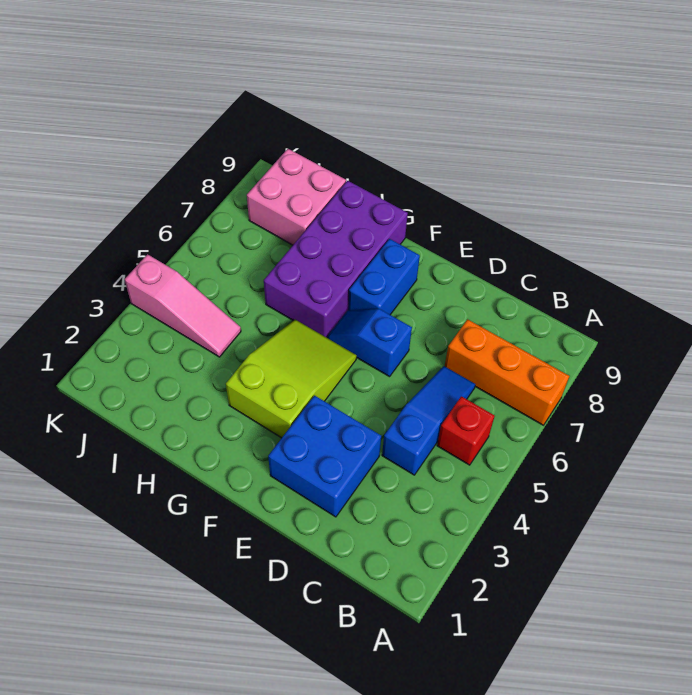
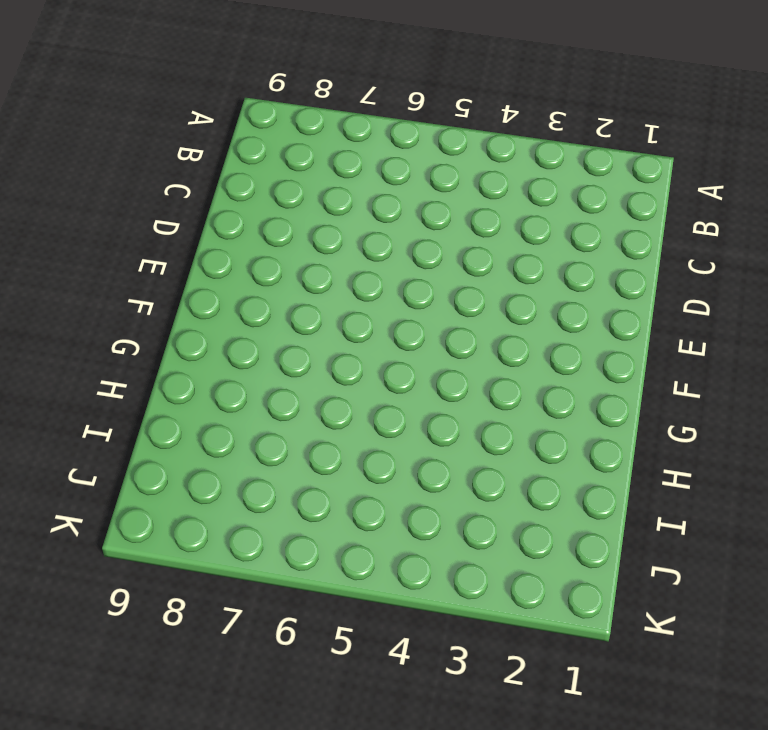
none -> orange 1x3 brick [445,319,569,425]
none -> red 1x1 brick [437,396,495,465]

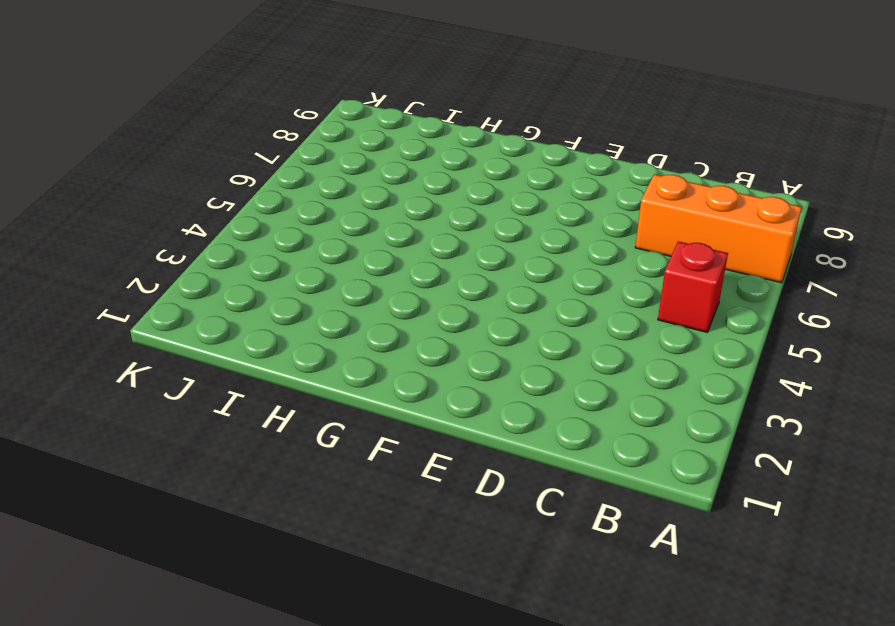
none -> blue 1x3 slope [382,366,475,475]
none -> blue 2x2 brick [268,396,381,517]

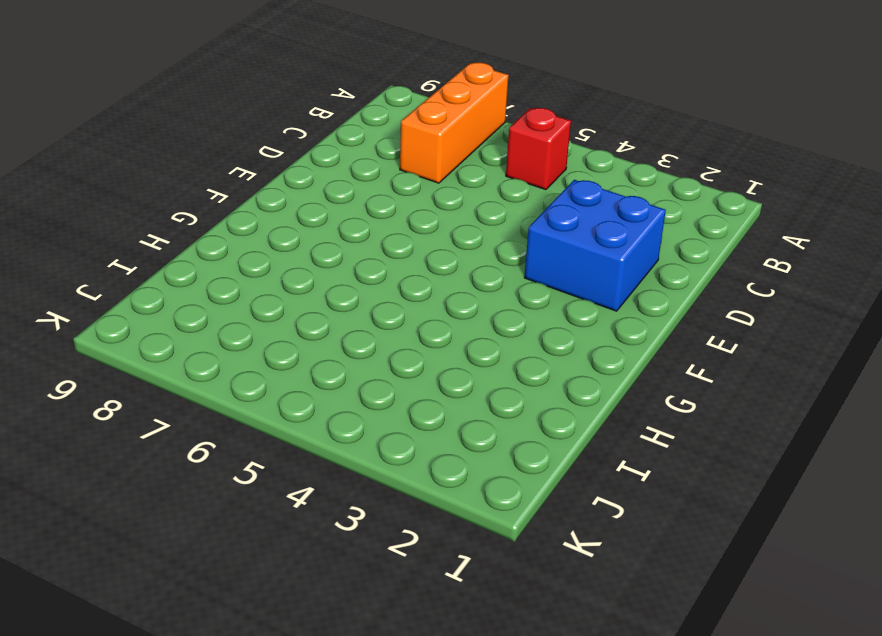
none -> blue 1x3 slope [382,366,475,475]
none -> blue 1x2 slope [327,309,412,377]

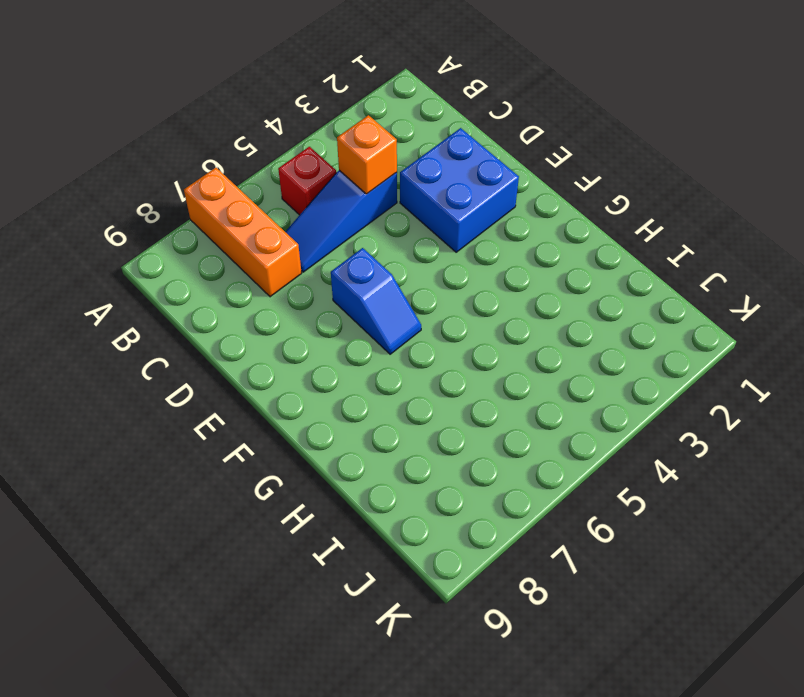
orange 1x1 brick [337,115,397,194] -> none
none -> lime 2x3 slope [226,320,357,438]
none -> blue 1x2 brick [348,239,420,315]

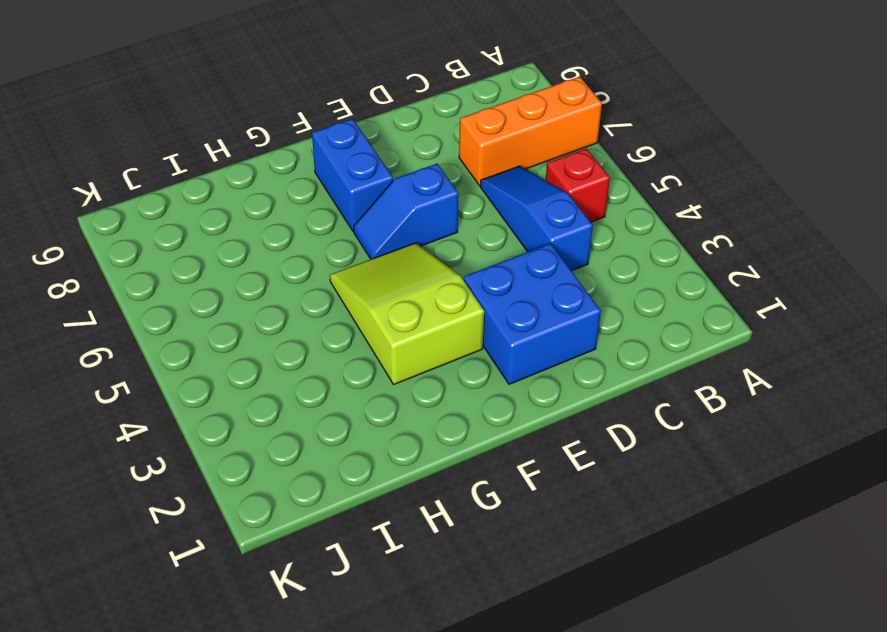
none -> purple 2x4 brick [264,181,408,338]
none -> pink 1x3 slope [125,254,241,357]

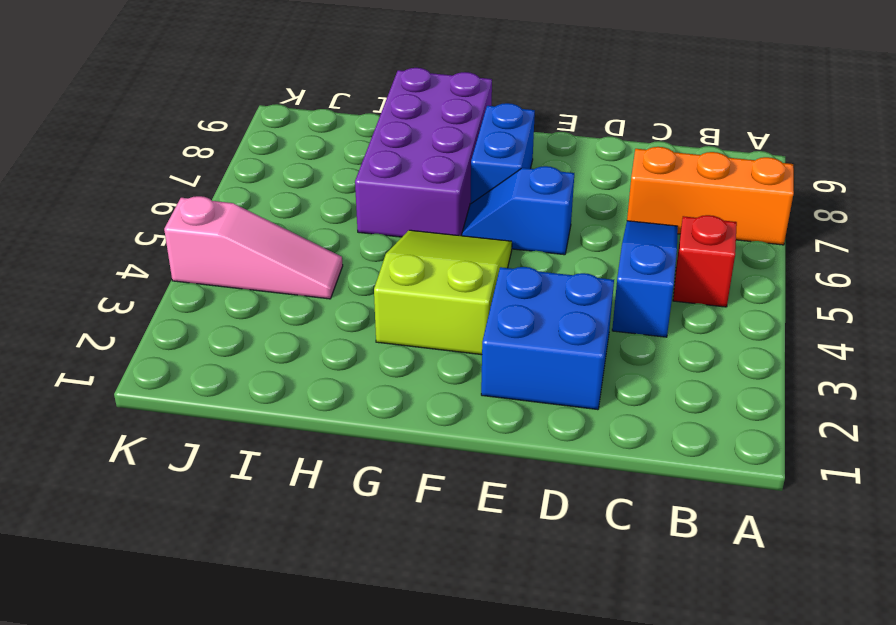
none -> pink 2x2 brick [247,149,346,245]

